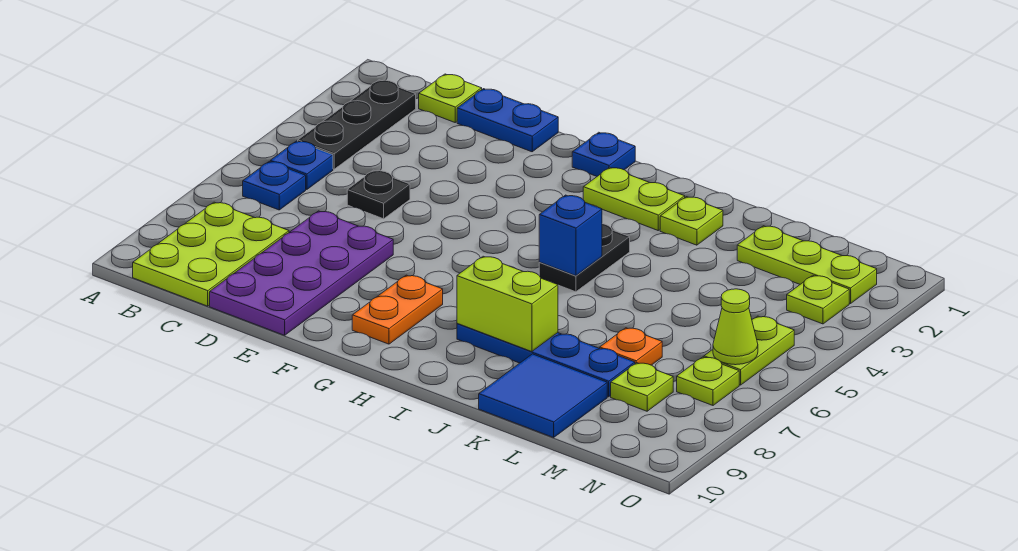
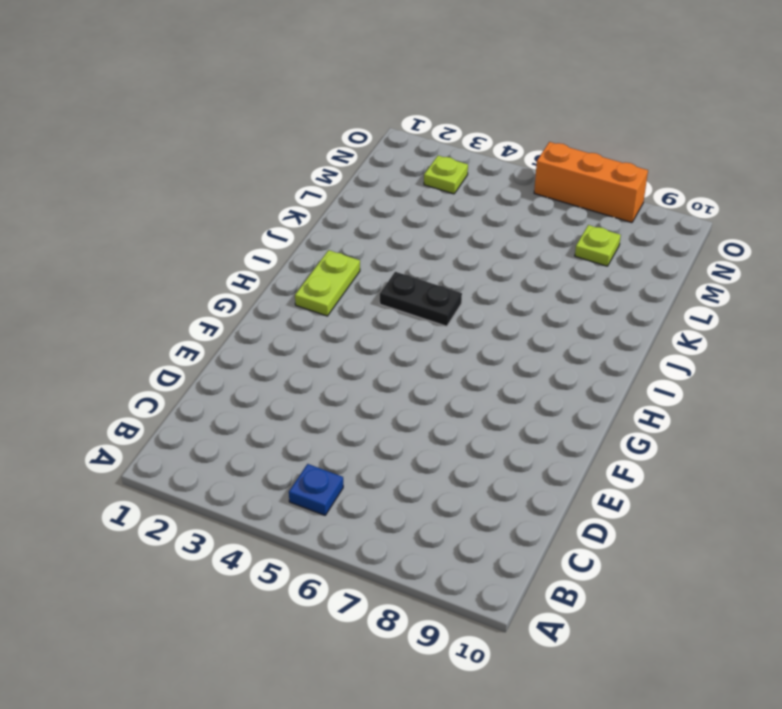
orange 1x3 brick [534,142,648,223] -> none
none -> black 1x3 plate [298,80,416,169]
none -> blue 1x1 plate [243,162,306,210]
none -> lime 2x3 plate [133,202,289,306]

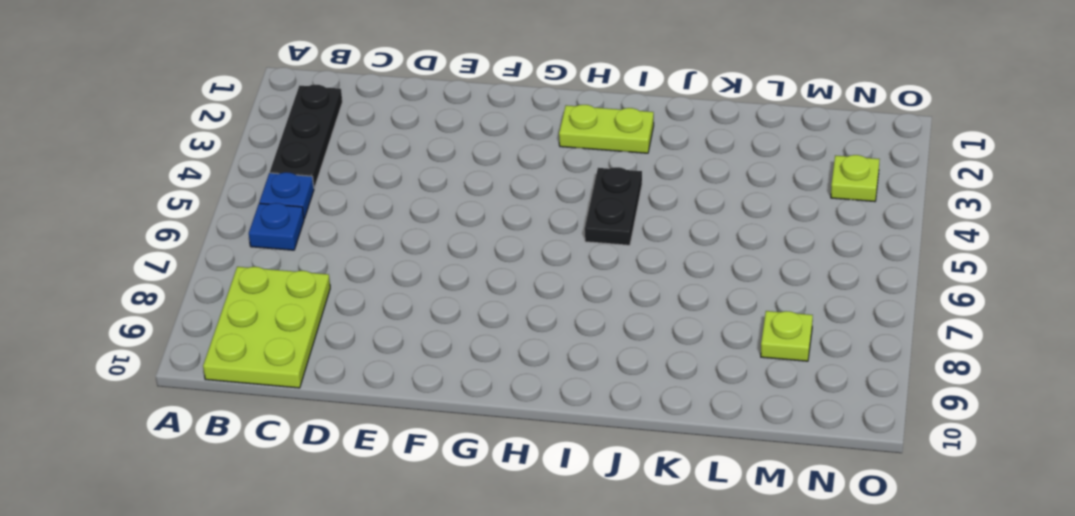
none -> lime 1x1 plate [419,74,482,122]
none -> blue 1x2 plate [457,89,558,152]
none -> black 1x1 plate [347,170,410,219]

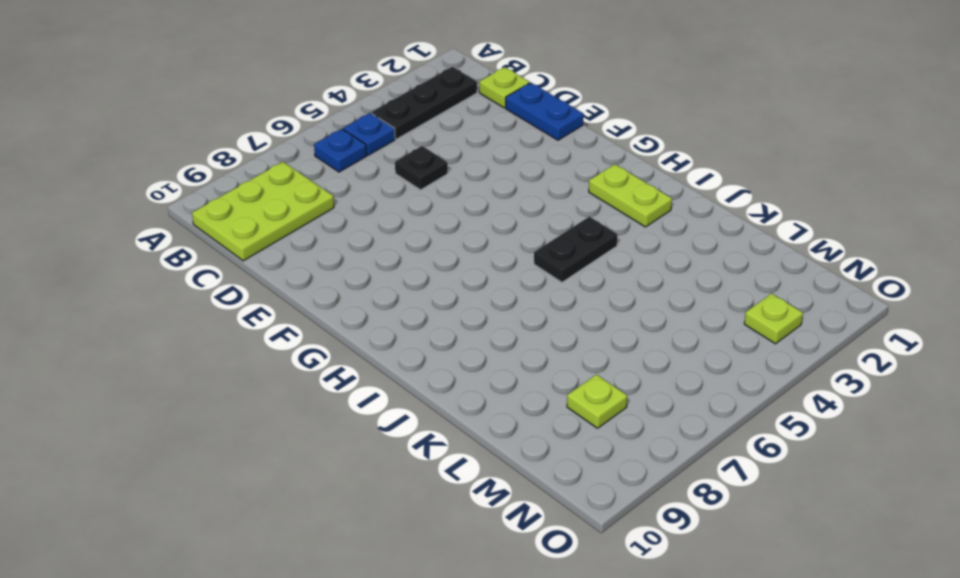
none -> purple 2x4 plate [210,211,393,335]
none -> blue 1x1 plate [572,132,635,176]
none -> orange 1x2 plate [352,275,443,344]

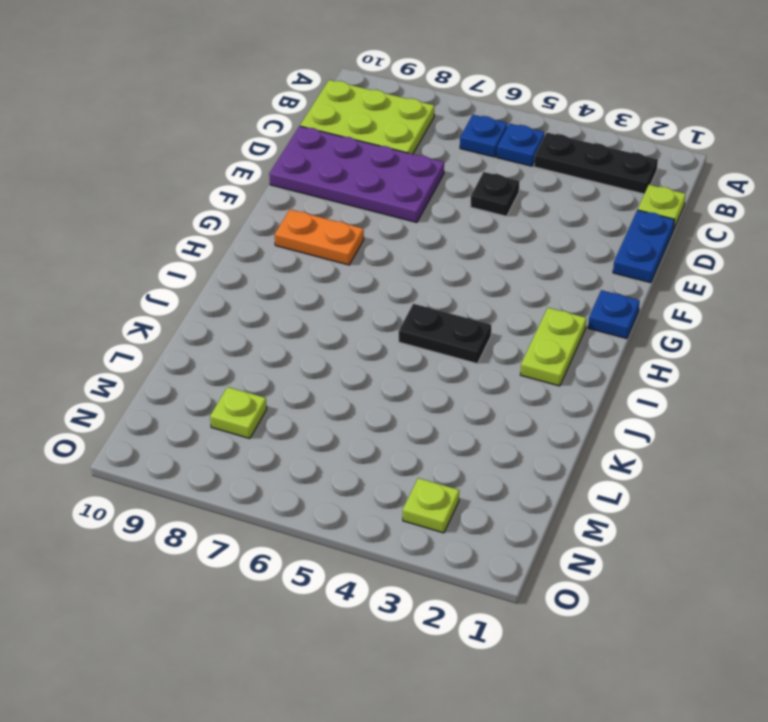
none -> blue 1x4 plate [457,323,635,397]
none -> lime 1x1 plate [660,197,723,245]
none -> blue 2x2 tile [479,354,607,437]

